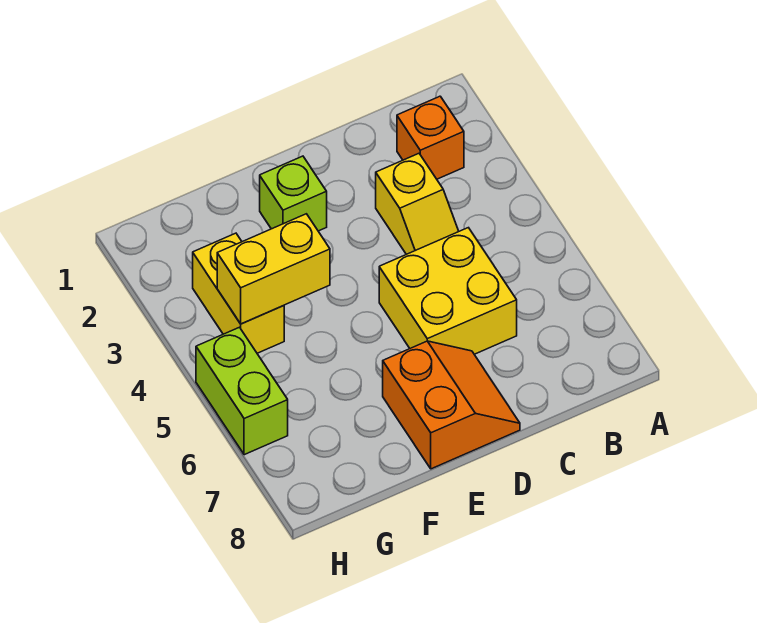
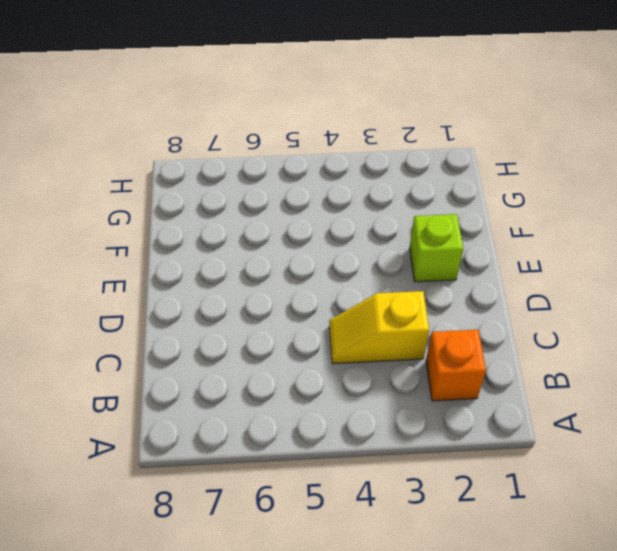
none -> yellow 2x2 brick [379,228,517,354]
none -> orange 2x2 slope [383,341,520,469]

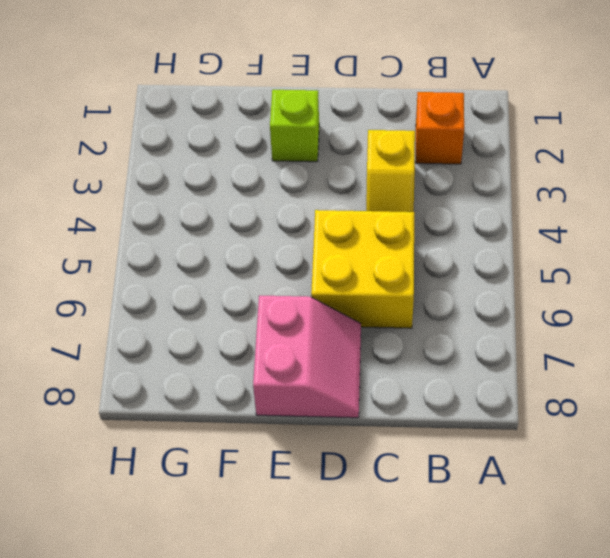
pink 2x2 slope [253,295,361,418] -> orange 2x2 slope [383,341,520,469]
none -> yellow 1x2 brick [193,233,284,353]
none -> lime 1x2 brick [196,327,288,455]

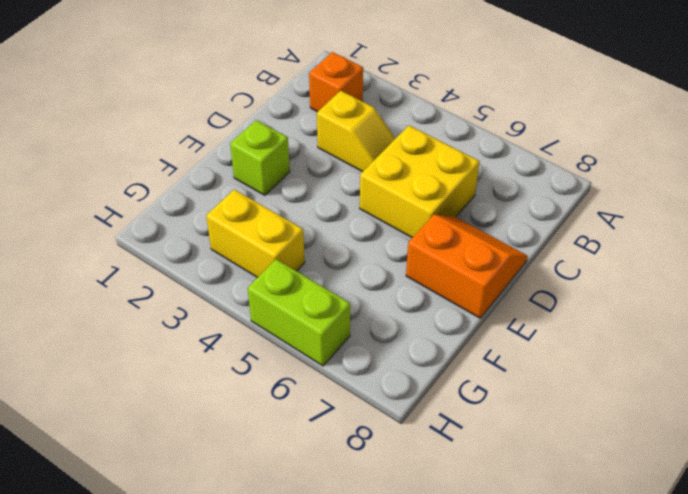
none -> yellow 1x2 brick [217,214,330,324]

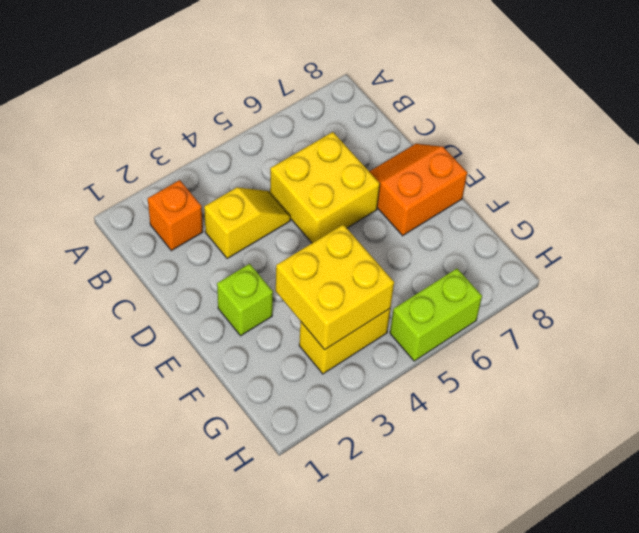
yellow 2x2 brick [276,224,394,350] -> yellow 1x2 brick [217,214,330,324]

